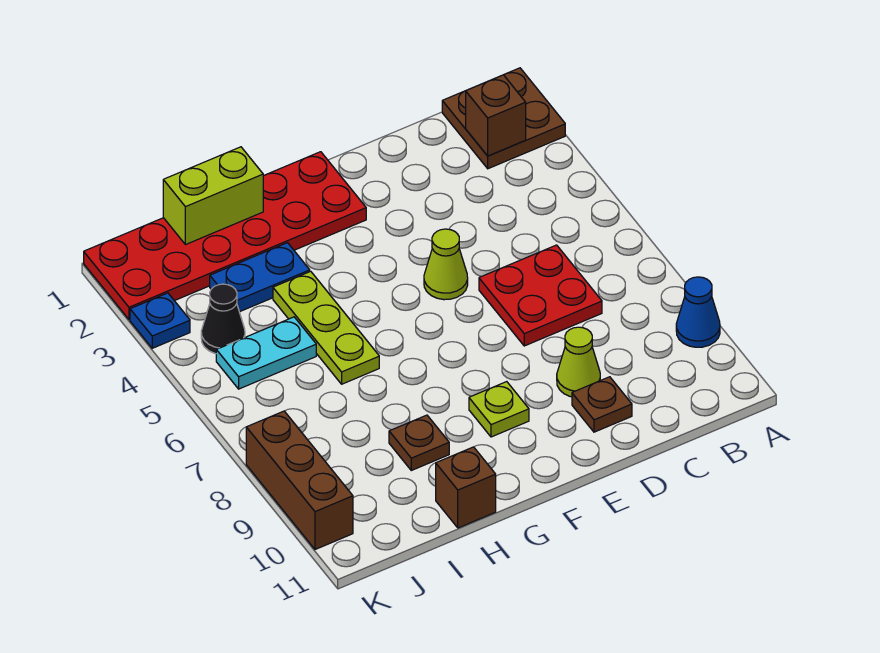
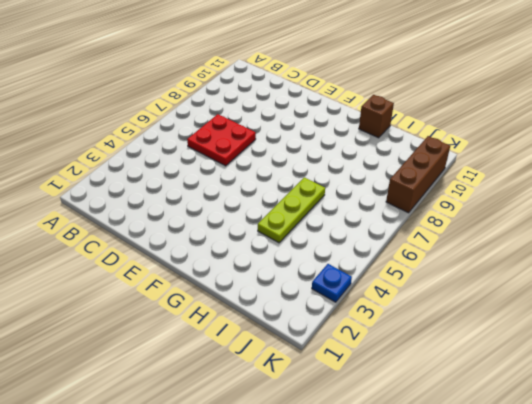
none -> brown 2x2 plate [442,68,565,169]
none -> blue 1x1 cone [676,277,720,347]
none -> lime 1x1 cone [557,327,600,397]

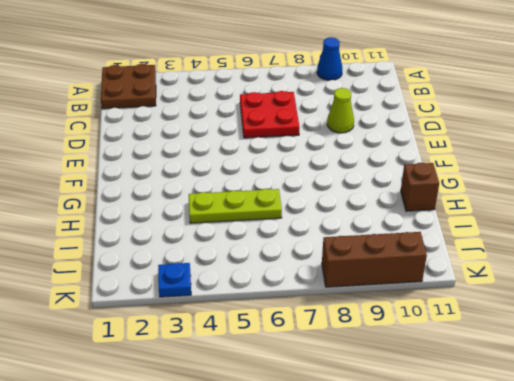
none -> brown 1x1 plate [572,377,632,432]
none -> lime 1x1 cone [424,229,468,300]
none -> red 2x6 plate [84,152,366,320]

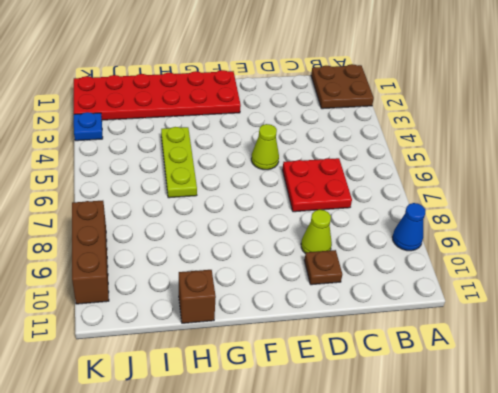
none -> lime 1x1 plate [469,382,529,437]
none -> blue 1x2 plate [210,243,310,312]
none -> brown 1x1 plate [389,415,449,470]

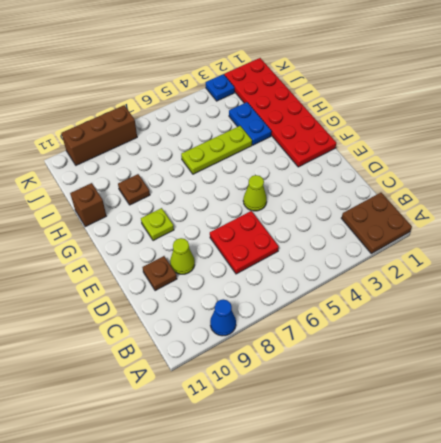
none -> cyan 1x2 plate [216,317,316,389]
none -> black 1x1 cone [201,284,245,354]
none -> brown 1x1 brick [466,75,526,156]

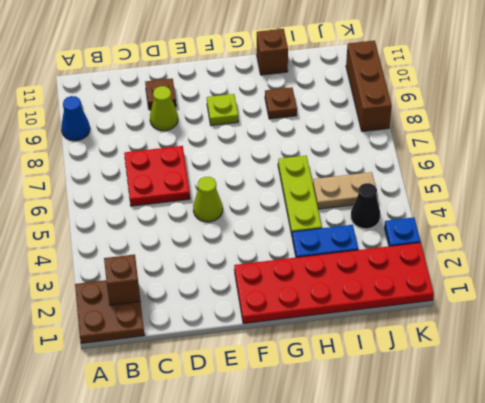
tan 1x2 plate [313,172,378,209] -> cyan 1x2 plate [216,317,316,389]
none -> lime 1x2 brick [163,147,263,245]

